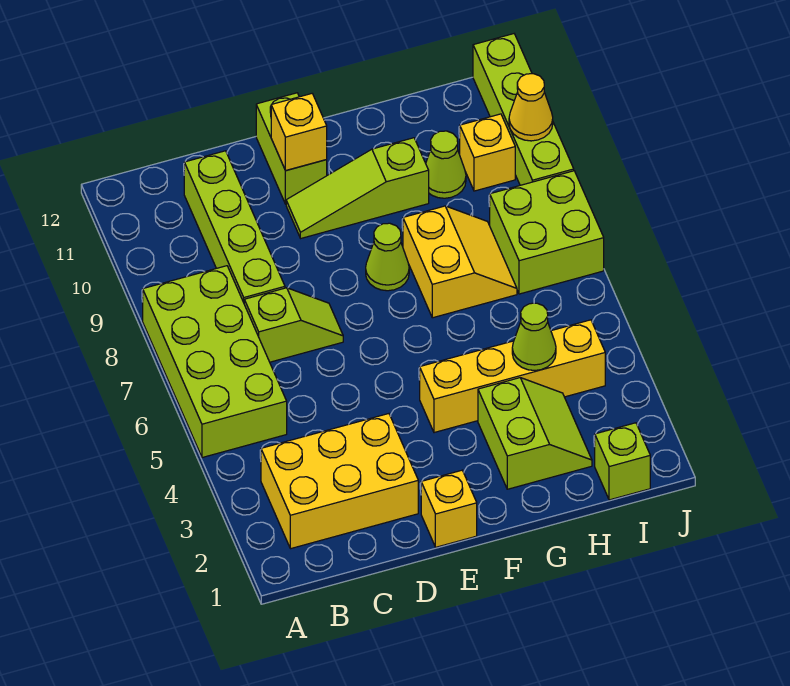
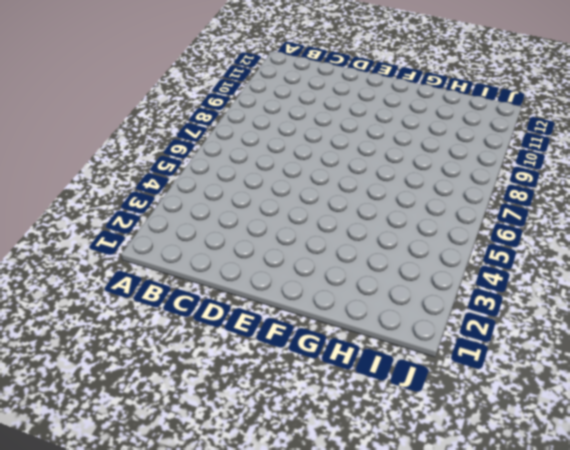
none -> lime 2x4 brick [143,266,287,458]
none -> yellow 2x3 brick [261,414,418,549]
none -> lime 1x2 slope [244,288,343,362]

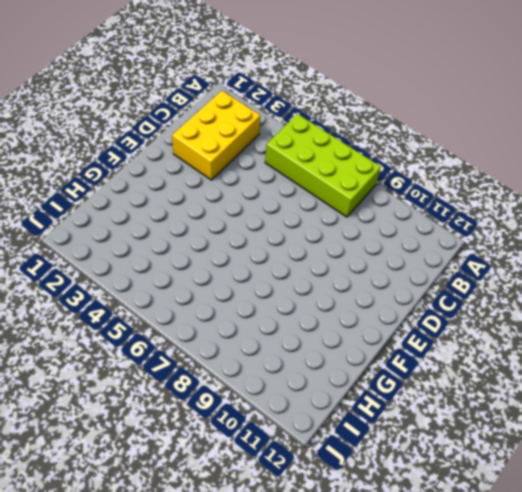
none -> lime 1x2 slope [244,288,343,362]
none -> lime 1x4 brick [184,151,285,302]
none -> yellow 1x1 brick [421,470,477,547]

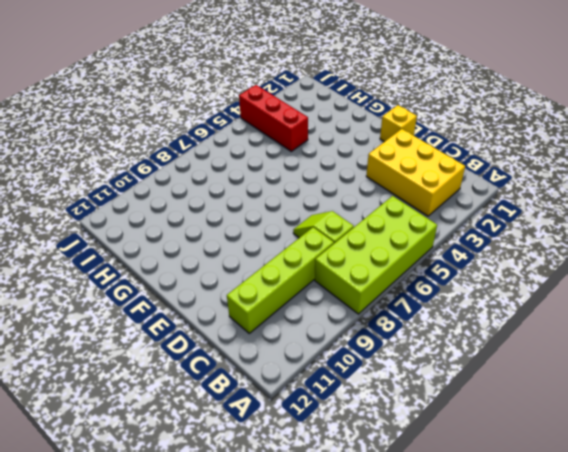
red 1x3 brick [239,85,308,151] -> yellow 1x4 brick [420,320,605,433]
none -> lime 1x3 slope [286,138,429,238]
none -> lime 1x2 brick [256,93,327,204]
none -> lime 1x1 cone [366,223,409,291]

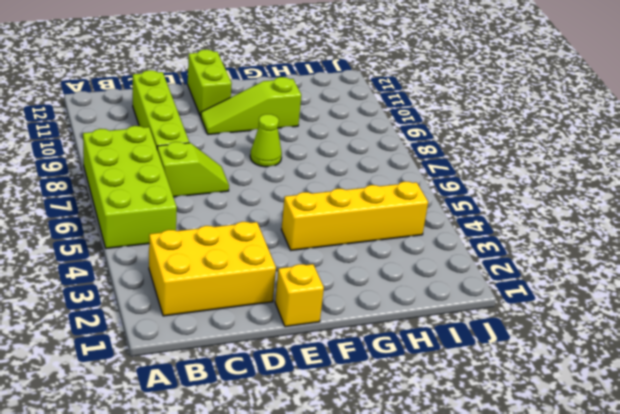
none -> lime 2x2 slope [478,378,592,489]
none -> yellow 2x2 slope [403,206,517,318]
none -> lime 1x1 cone [426,131,466,198]

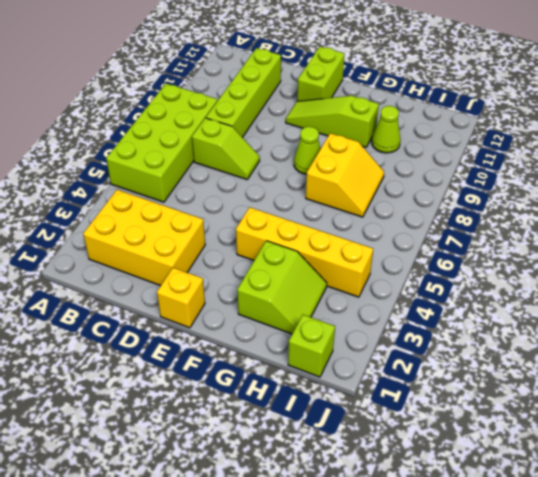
none -> lime 2x2 brick [490,171,604,294]
none -> yellow 1x1 brick [460,114,515,191]
none -> lime 1x4 brick [473,34,574,185]

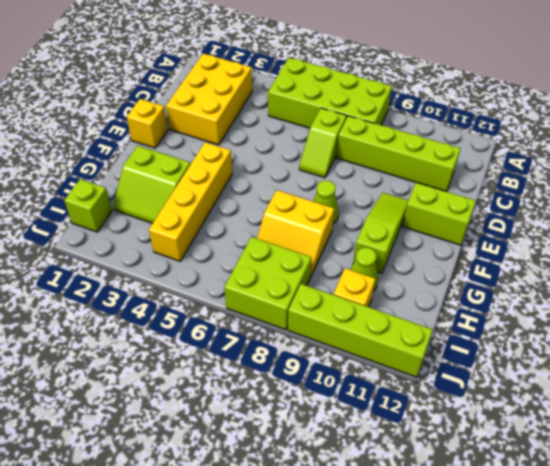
none -> yellow 1x1 brick [271,94,327,171]
none -> lime 1x1 cone [512,303,556,371]
none -> yellow 1x1 cone [509,74,553,141]

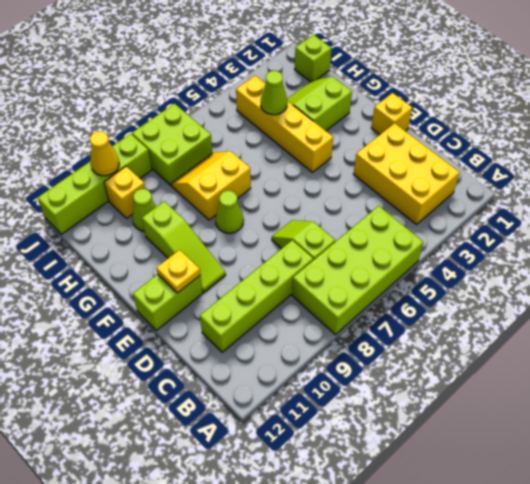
yellow 1x1 plate [156,250,200,293] -> yellow 1x1 brick [271,94,327,171]

